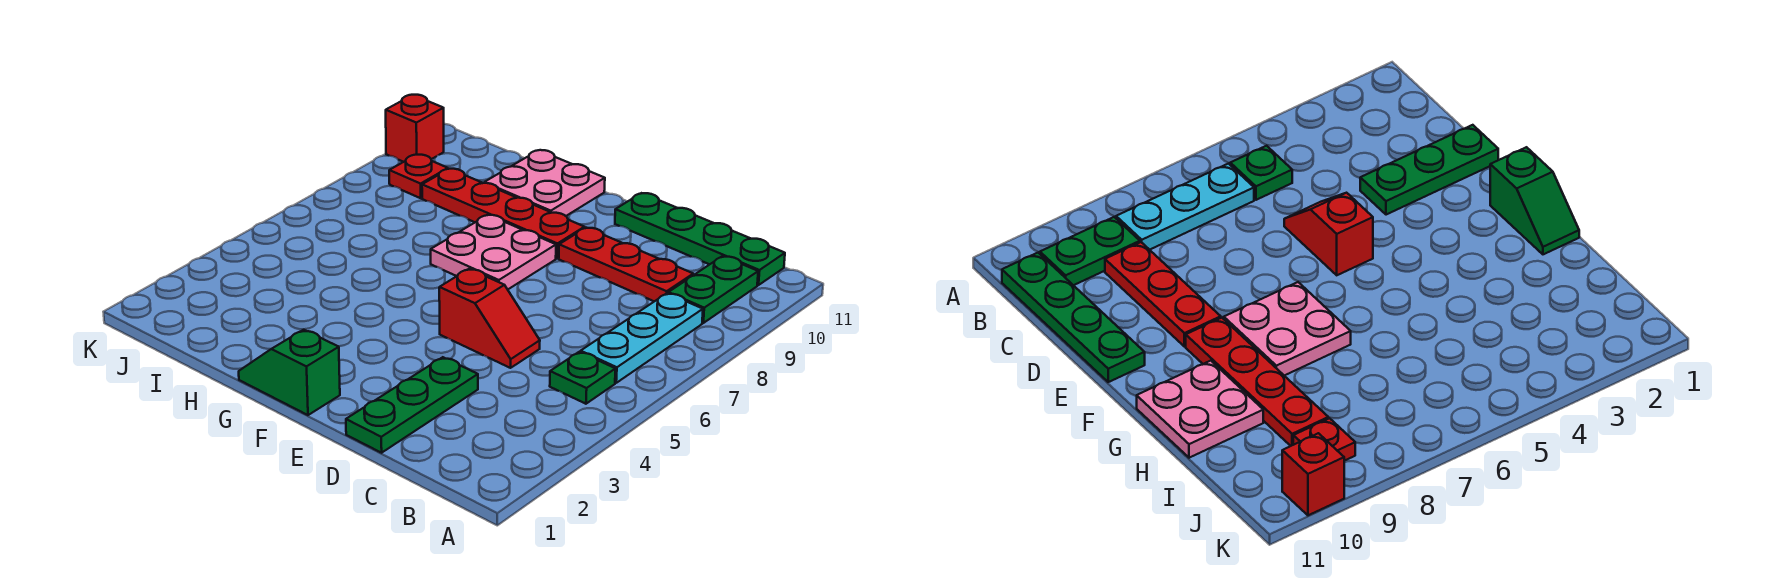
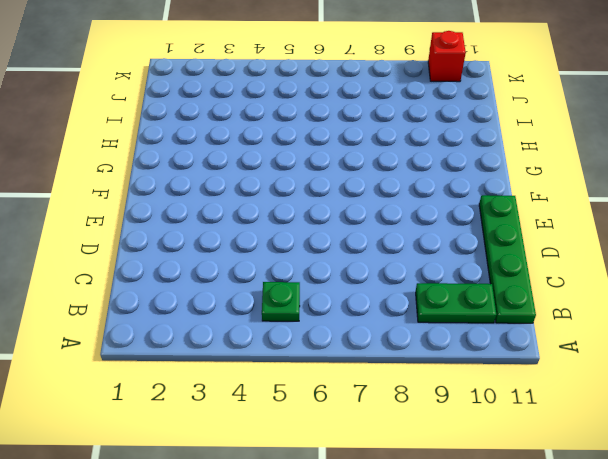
none -> cyan 1x3 plate [581,293,703,383]
none -> red 1x3 plate [559,228,693,301]
none -> green 1x3 plate [346,357,478,453]

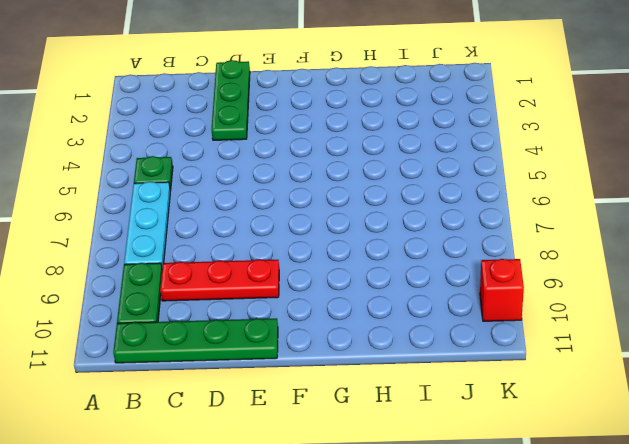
none -> red 1x2 slope [439,269,540,368]
none -> green 1x2 slope [239,330,340,415]
none -> pink 2x2 plate [431,215,556,289]

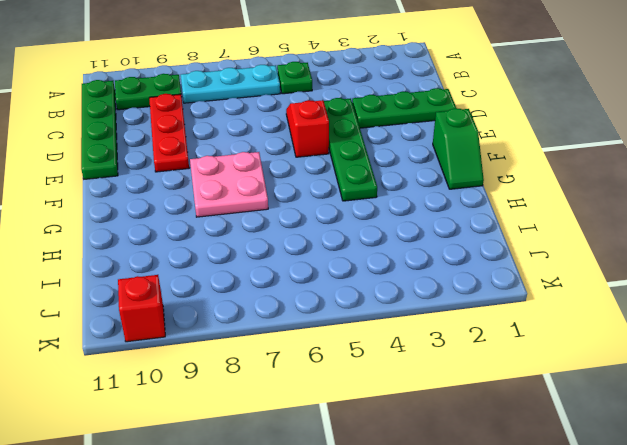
green 1x4 plate [324,98,377,201] -> none
none -> red 1x4 plate [422,169,585,258]
none -> pink 2x2 plate [484,150,605,216]
none -> red 1x1 plate [389,155,448,198]

